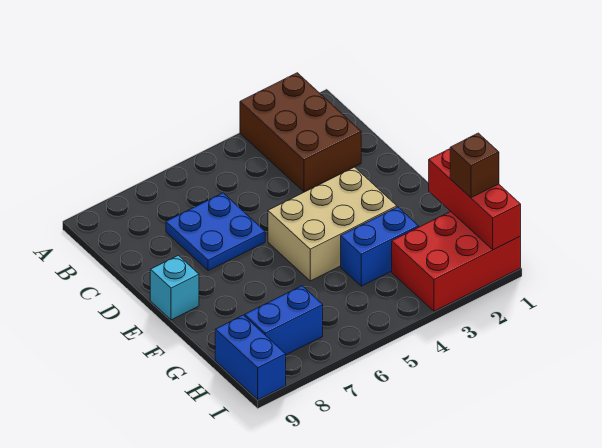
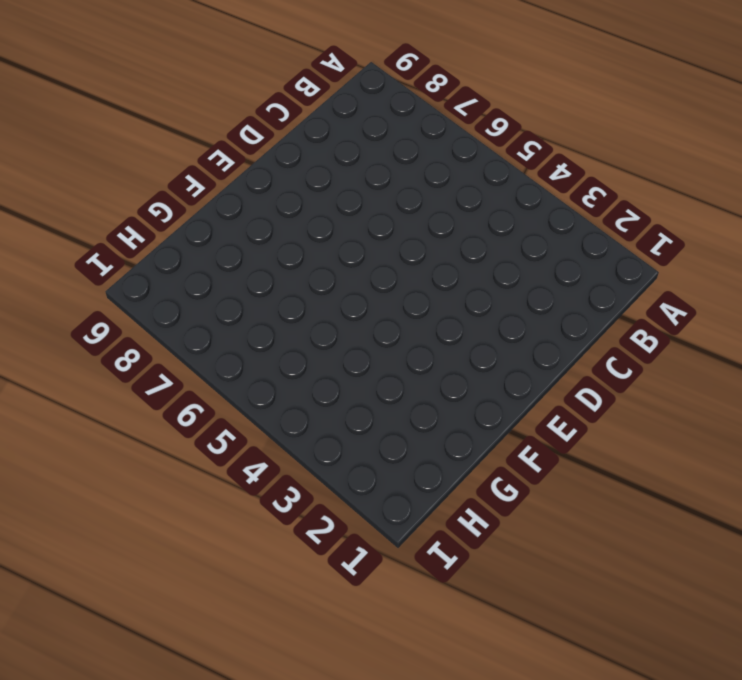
none -> brown 2x3 brick [240,73,361,192]
none -> blue 2x2 plate [166,193,265,271]

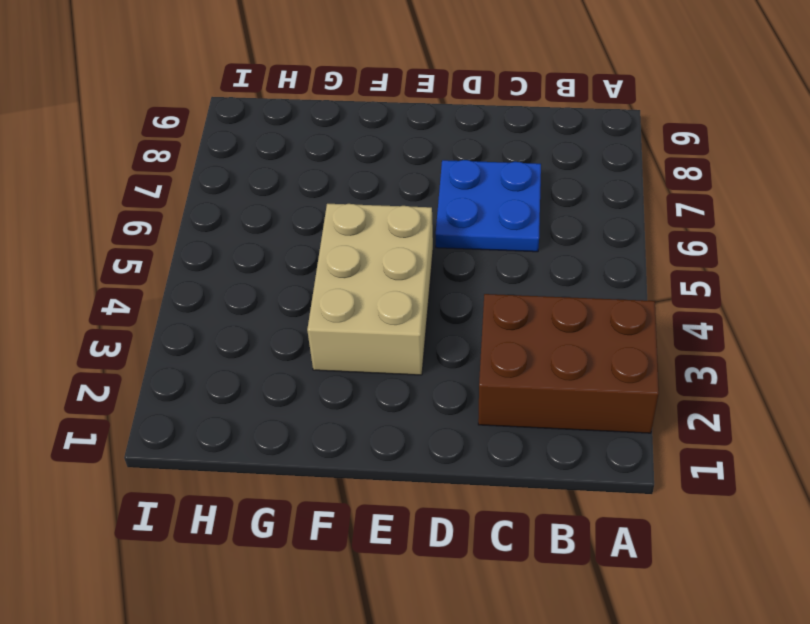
none -> cyan 1x1 brick [150,255,199,320]
none -> blue 1x2 brick [341,207,419,286]

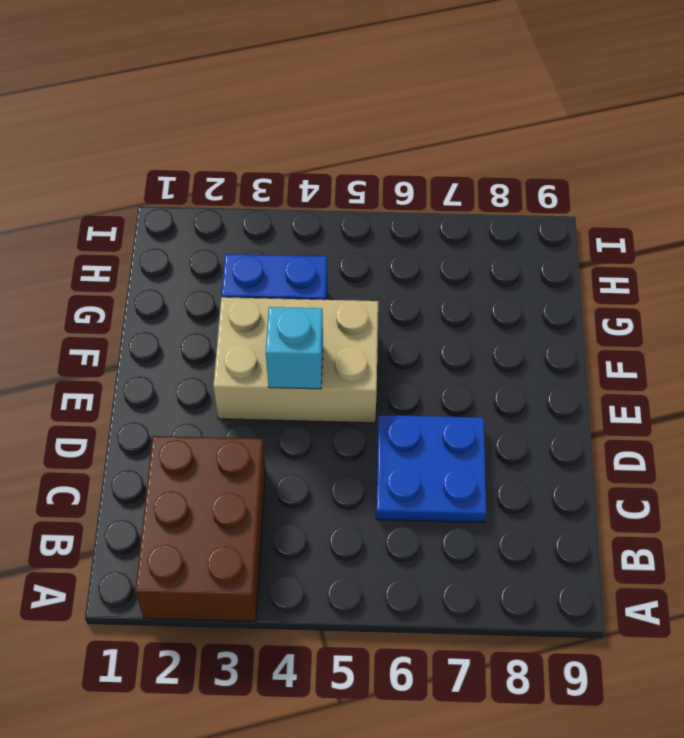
cyan 1x1 brick [266,307,323,389] -> cyan 1x1 brick moved to [150,255,199,320]
none -> red 2x3 brick [392,211,521,311]
none -> blue 1x2 brick [245,286,323,355]

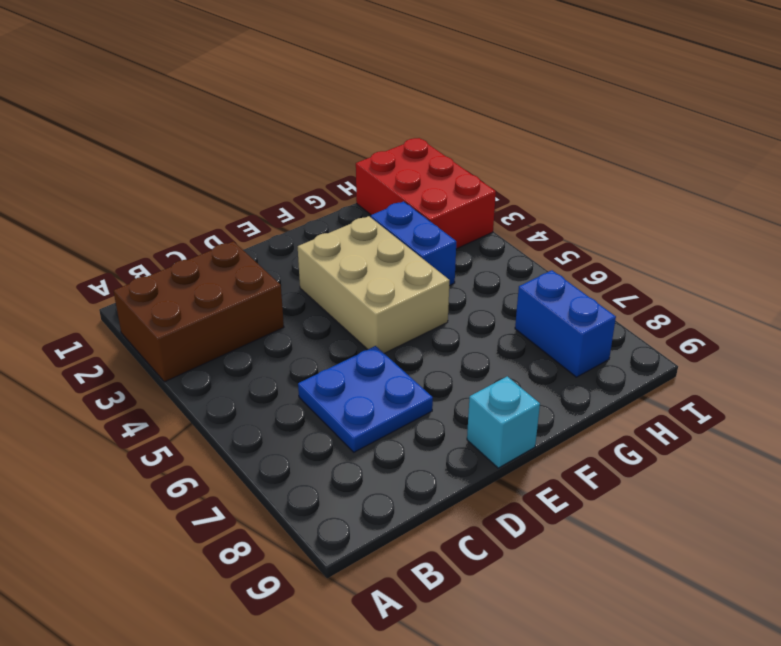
none -> blue 1x2 brick [215,315,286,399]
none -> red 1x3 brick [429,149,521,250]

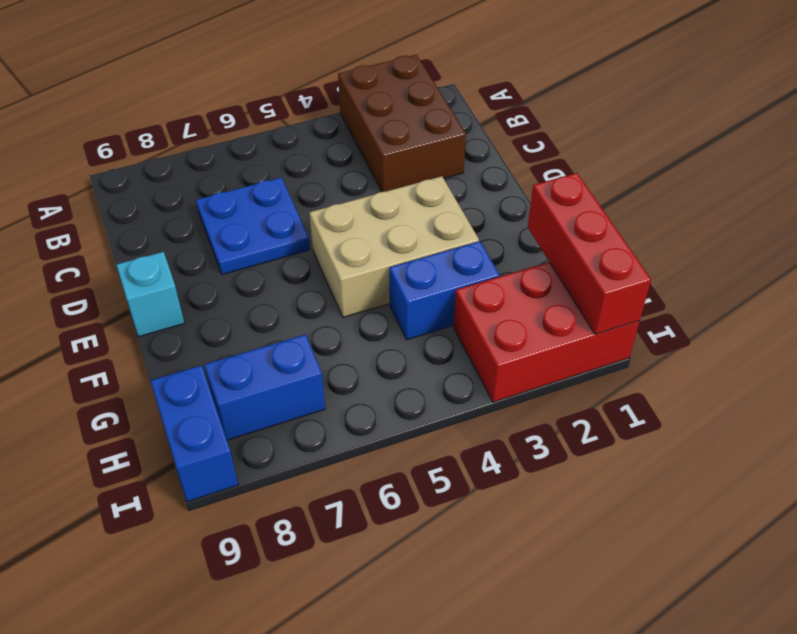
none -> brown 1x1 brick [450,133,499,198]

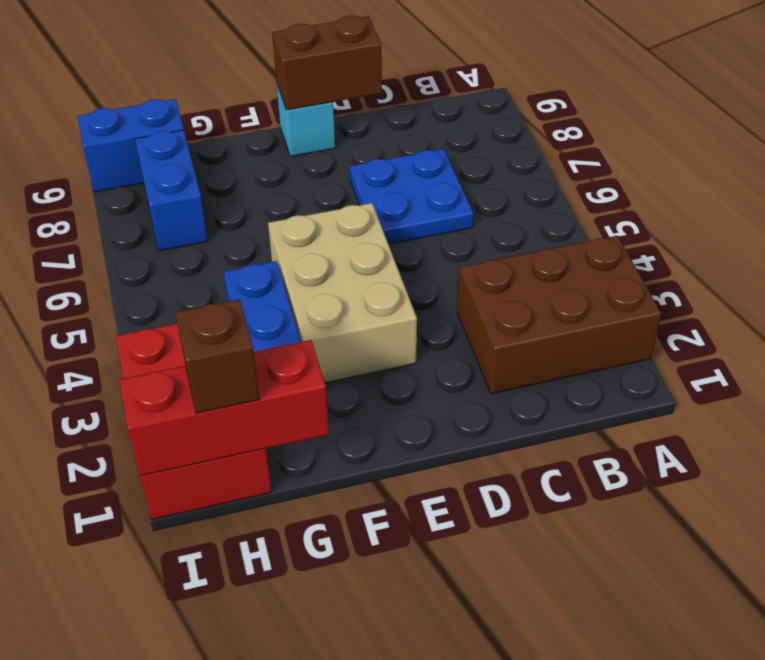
brown 1x2 brick [272,16,382,110] -> none

